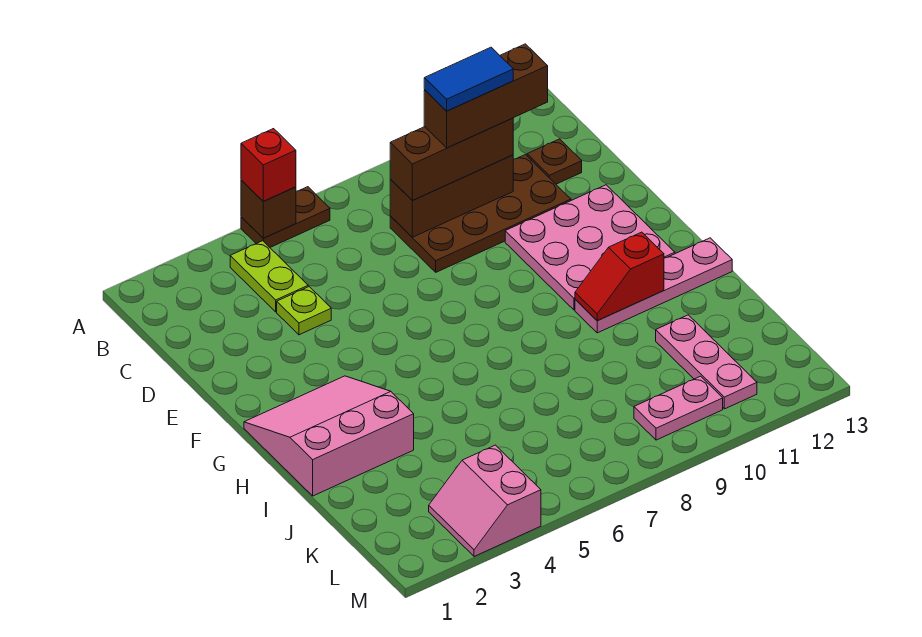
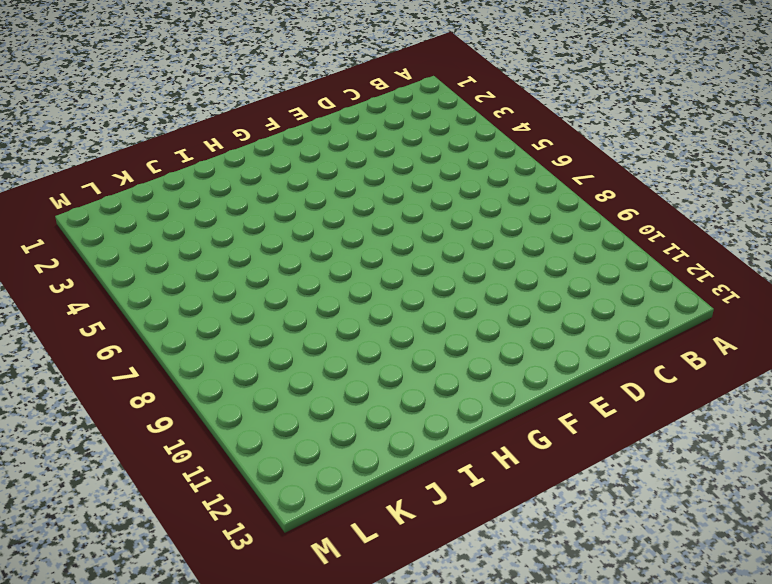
none -> brown 1x2 plate [241,187,330,247]
none -> lime 1x2 plate [230,241,308,312]
none -> brown 2x4 plate [390,155,571,272]

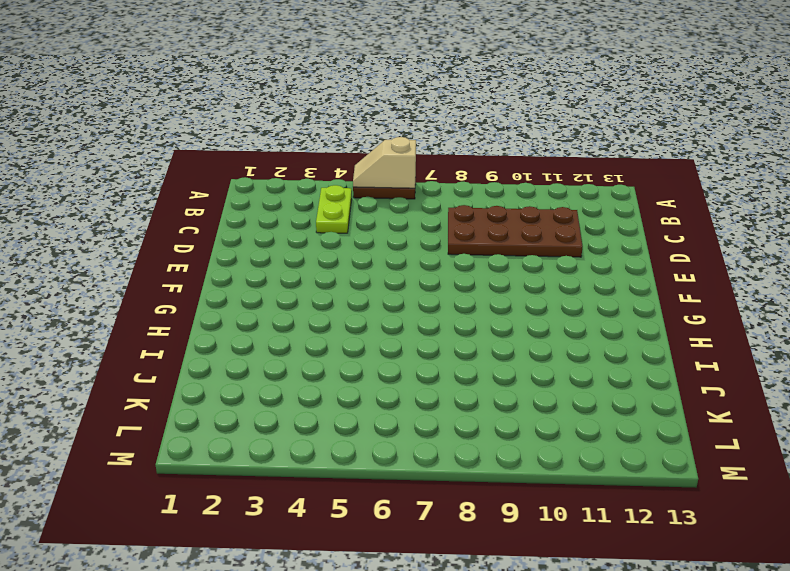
tan 1x2 slope [353,137,416,188] -> brown 1x1 brick [241,180,296,238]
none -> brown 1x1 plate [527,139,582,184]
none -> lime 1x1 plate [277,287,331,335]
none -> pink 3x3 plate [505,185,675,310]

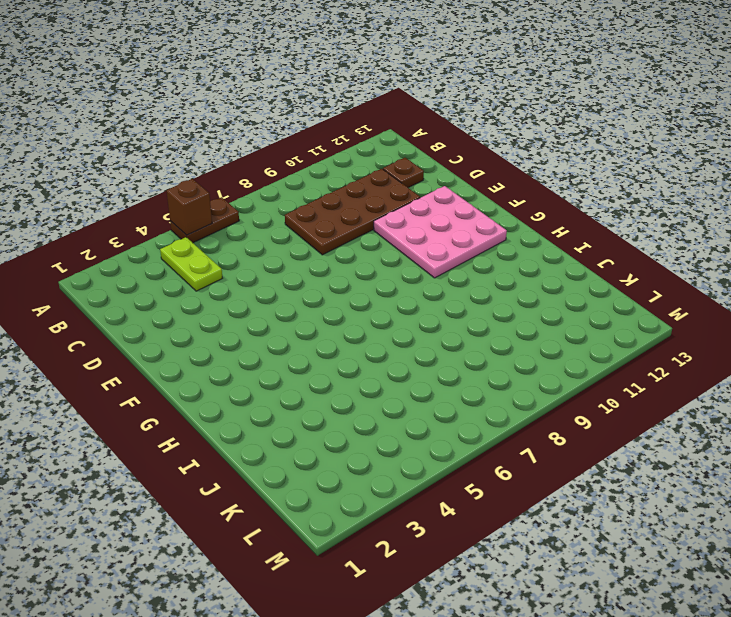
none -> lime 1x1 plate [277,287,331,335]
none -> pink 3x3 slope [244,376,414,496]
none -> pink 1x4 plate [575,238,732,333]

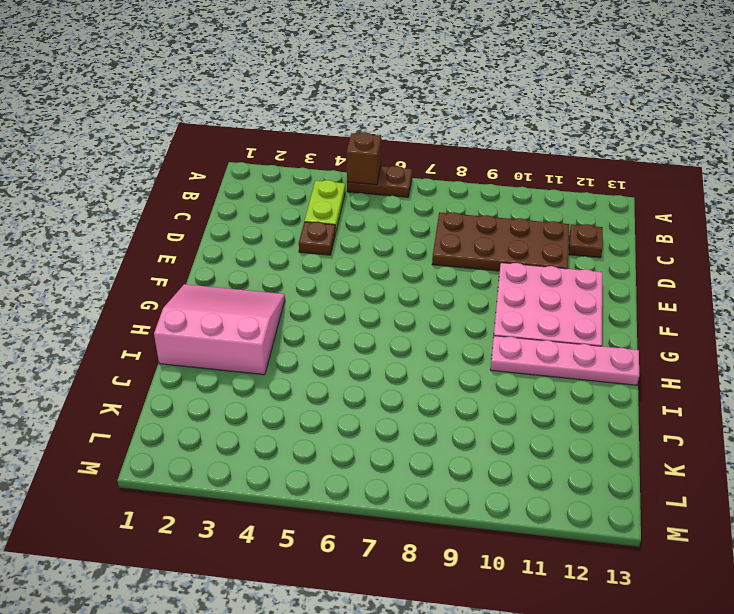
brown 1x1 plate [299,222,336,255] -> lime 1x1 plate [277,287,331,335]
none -> pink 1x3 plate [656,315,757,409]
none -> pink 2x2 slope [429,445,541,557]
none -> pink 1x2 plate [634,376,723,440]

